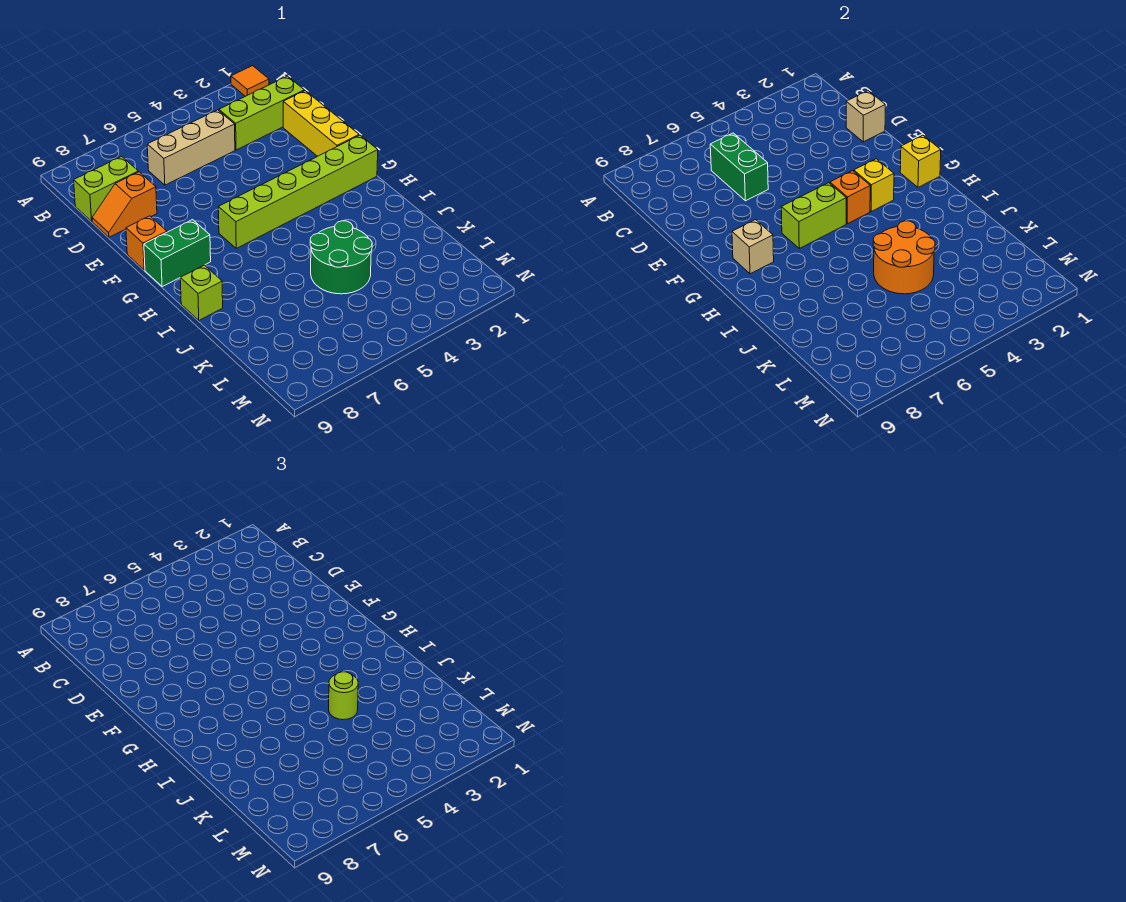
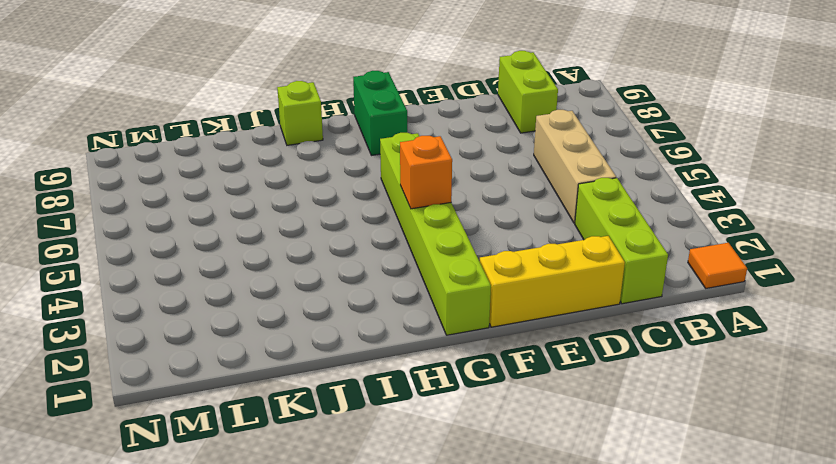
none -> orange 1x2 slope [92,172,157,237]
none -> orange 1x1 brick [126,216,167,270]
none -> green 2x2 round brick [310,221,372,294]

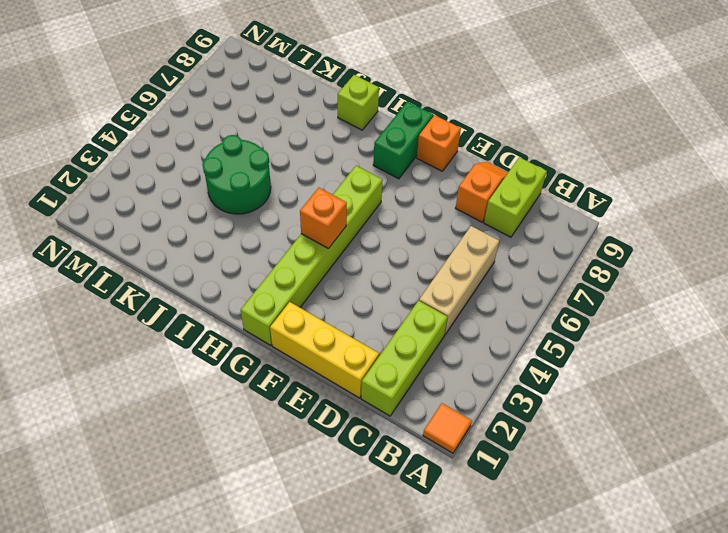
none -> green 1x2 brick [710,133,768,201]
none -> tan 1x1 brick [846,91,885,142]
none -> yellow 1x1 brick [900,135,941,187]

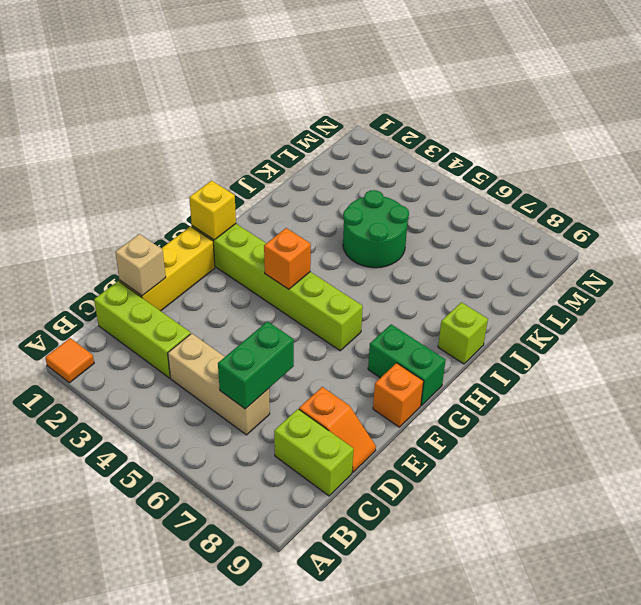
none -> yellow 1x1 brick [854,159,894,211]
none -> lime 1x2 brick [781,183,846,248]
none -> tan 1x1 brick [732,220,774,274]

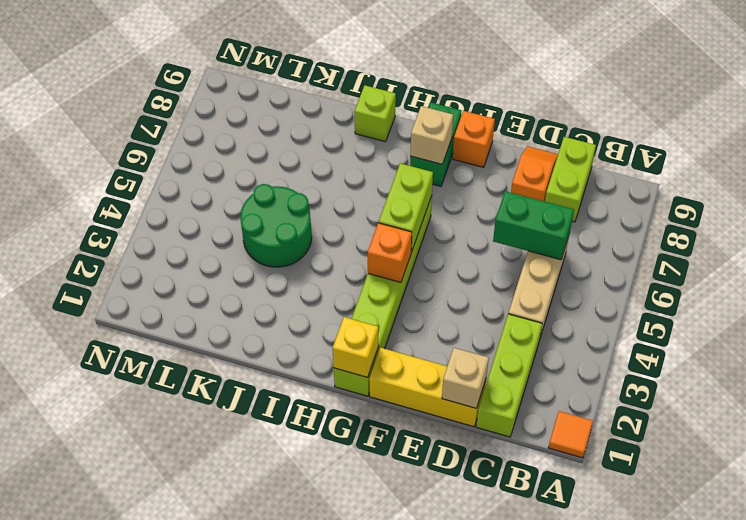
none -> yellow 1x1 brick [854,159,894,211]
none -> orange 2x2 round brick [873,221,935,294]
none -> lime 1x1 round brick [329,672,358,720]

